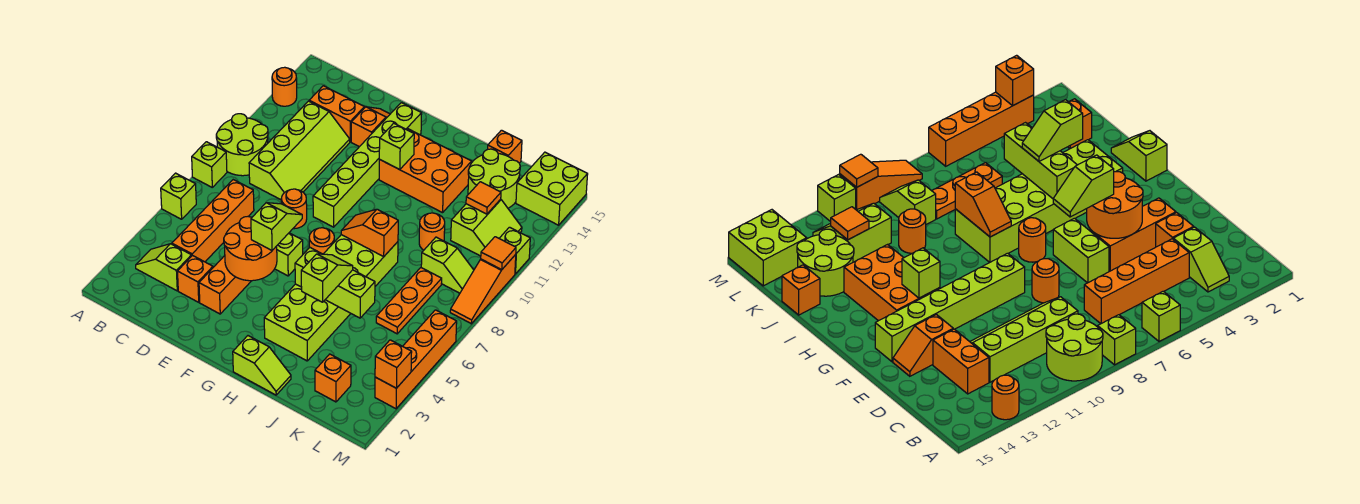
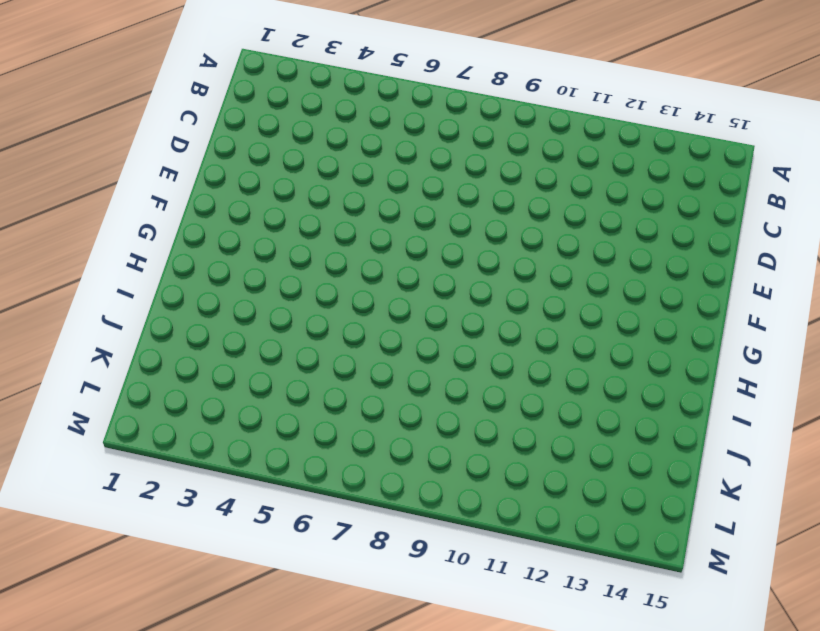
none -> lime 1x1 brick [161,173,196,219]
none -> lime 1x1 brick [192,142,227,187]
none -> lime 2x2 round brick [216,114,268,176]
none -> orange 1x1 round brick [272,67,297,106]

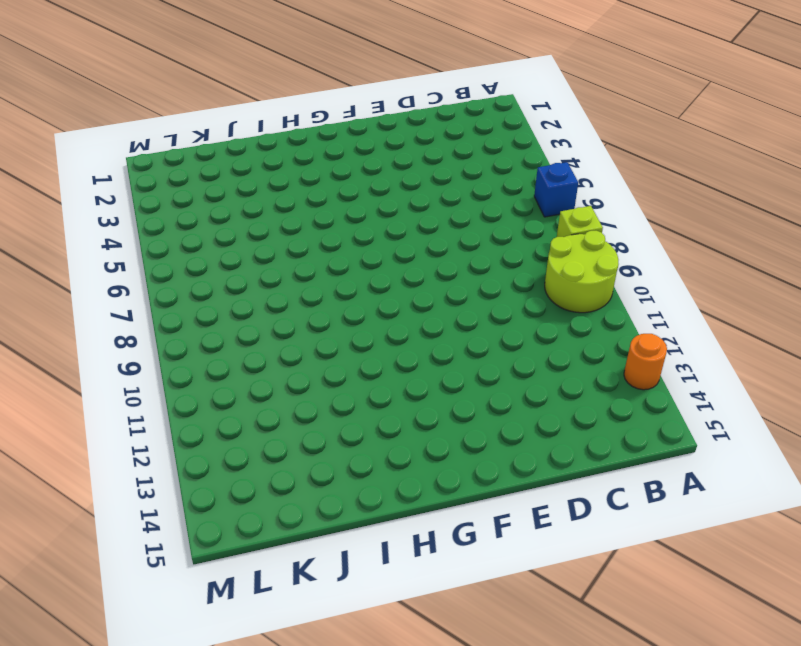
blue 1x1 brick [534,162,578,217] -> lime 1x1 brick [161,173,196,219]
none -> lime 1x2 slope [136,244,191,291]
none -> orange 1x4 brick [172,180,254,262]
none -> lime 2x4 slope [249,101,350,200]
none -> orange 1x2 brick [309,86,364,142]

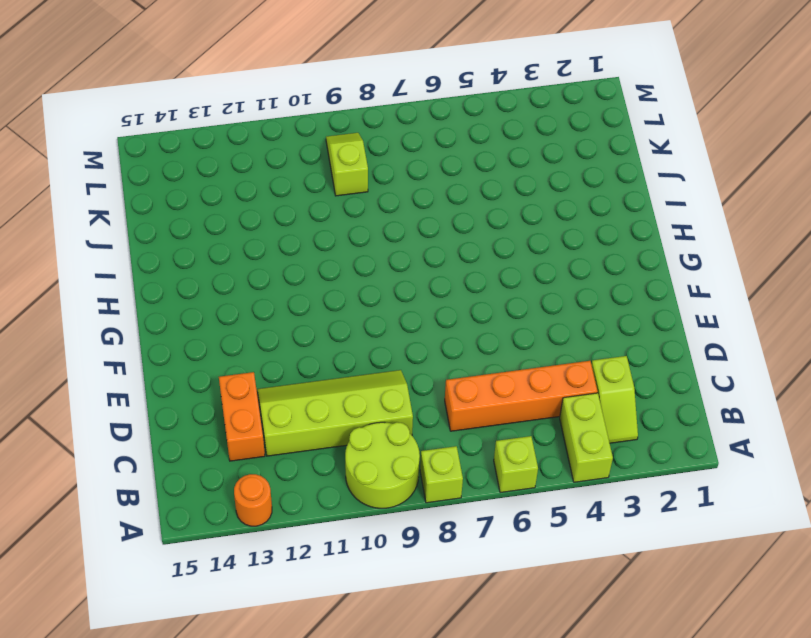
lime 1x2 brick [560,393,613,482] -> lime 1x2 brick moved to [275,233,303,276]
none -> orange 1x1 brick [177,255,213,302]
none -> orange 1x3 brick [199,256,251,314]
none -> orange 1x1 round brick [281,189,307,229]
none -> orange 1x2 slope [351,107,390,147]

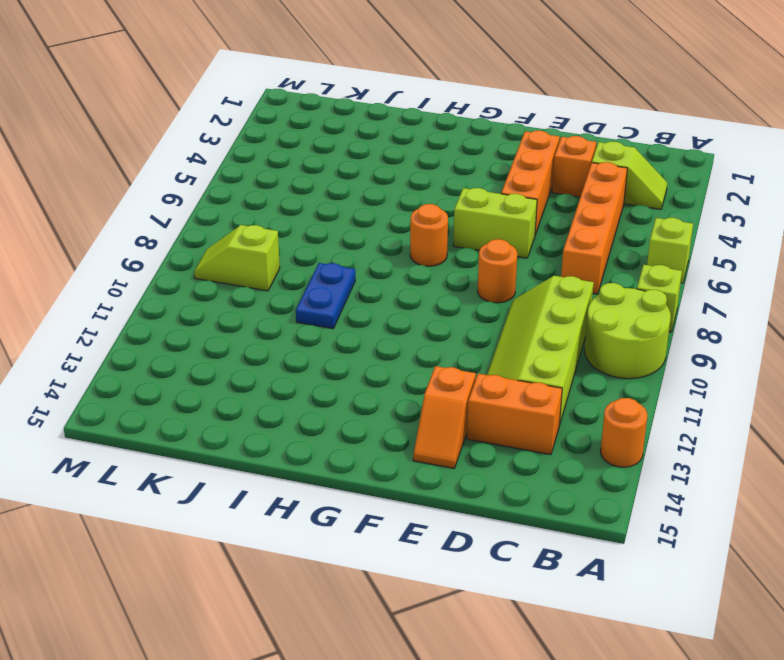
blue 1x2 plate [296,263,355,329] -> none
none -> lime 1x6 brick [313,103,422,227]
none -> orange 2x3 brick [379,129,472,213]
none -> lime 1x2 slope [233,336,291,395]
none -> lime 2x6 brick [264,235,398,361]

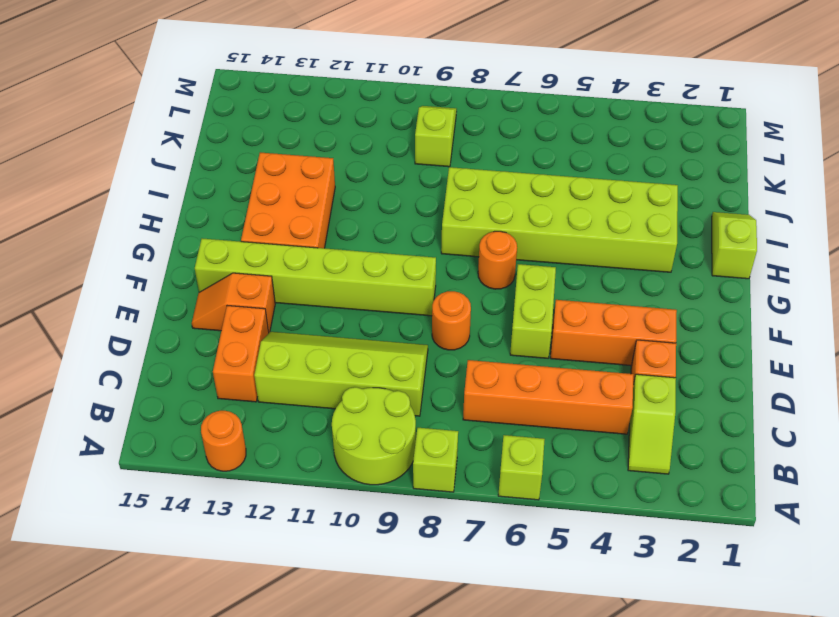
none -> orange 1x1 round brick [419,213,445,250]
none -> lime 2x2 round brick [468,149,520,208]
none -> orange 1x1 brick [488,130,522,163]
none -> orange 1x1 brick [315,354,351,402]

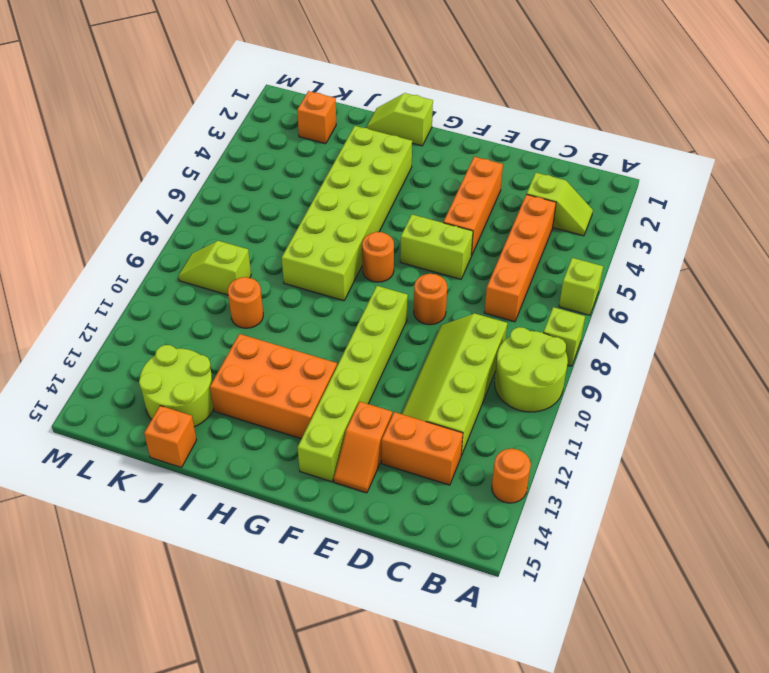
none -> orange 1x1 brick [177,255,213,302]
none -> orange 1x3 plate [376,268,442,334]
none -> lime 2x2 slope [451,199,522,256]
none -> lime 2x2 brick [516,152,588,225]

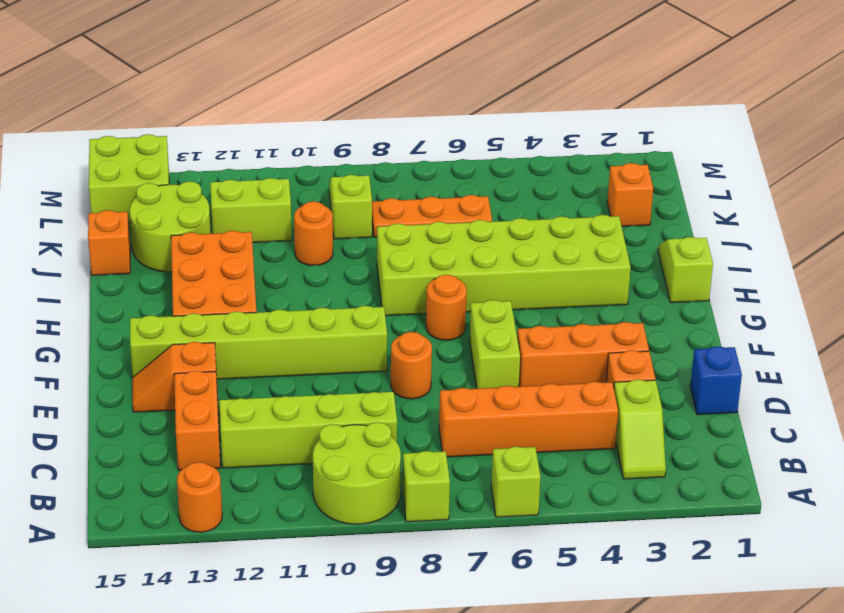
blue 1x1 brick [690,346,742,415] -> none
none -> orange 1x4 brick [375,310,457,409]
none -> orange 1x3 slope [450,255,516,324]
none -> lime 1x1 brick [499,227,530,274]
none -> orange 2x2 round brick [224,216,277,281]

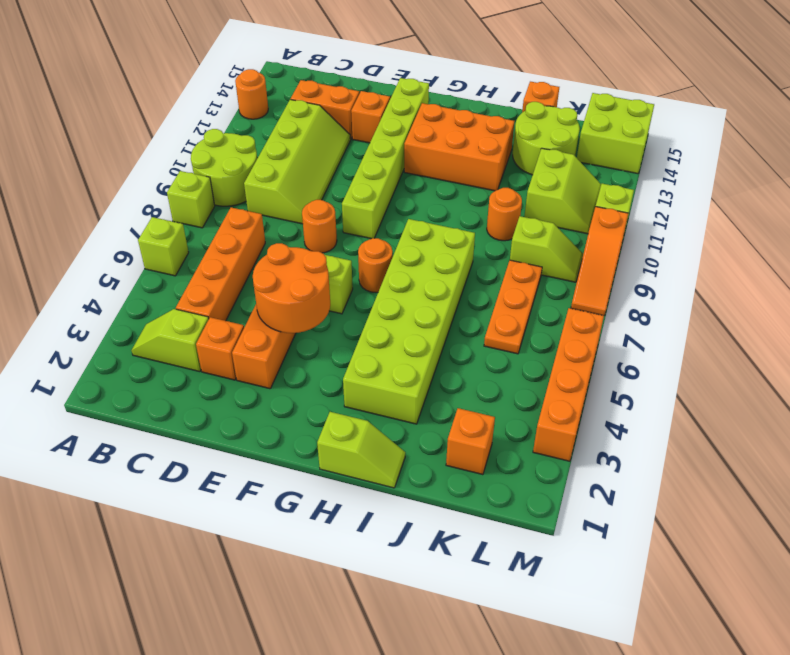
none -> lime 1x1 brick [379,123,414,170]
none -> lime 1x3 brick [295,248,375,318]
none -> orange 1x2 slope [341,209,398,256]
none -> orange 1x1 tile [466,182,501,214]

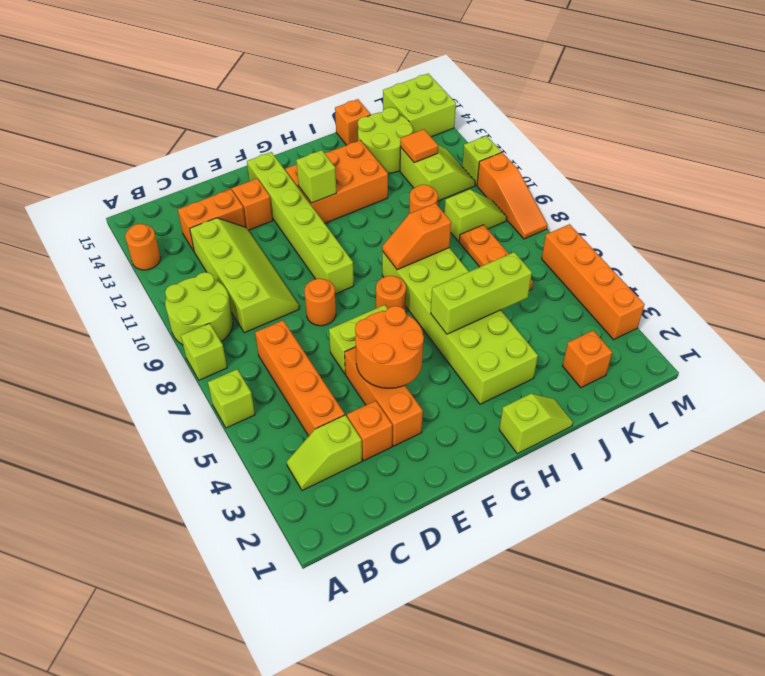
none -> orange 1x1 brick [375,340,412,388]
none -> orange 1x1 tile [481,237,516,270]
none -> lime 1x2 slope [251,203,302,250]
none -> lime 1x2 slope [301,254,353,302]

